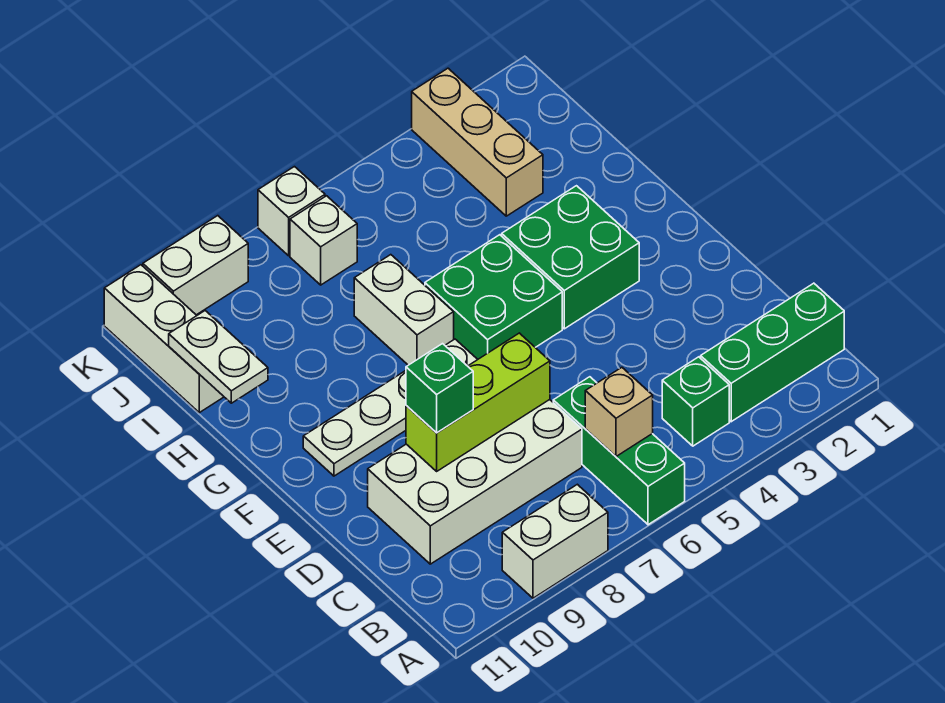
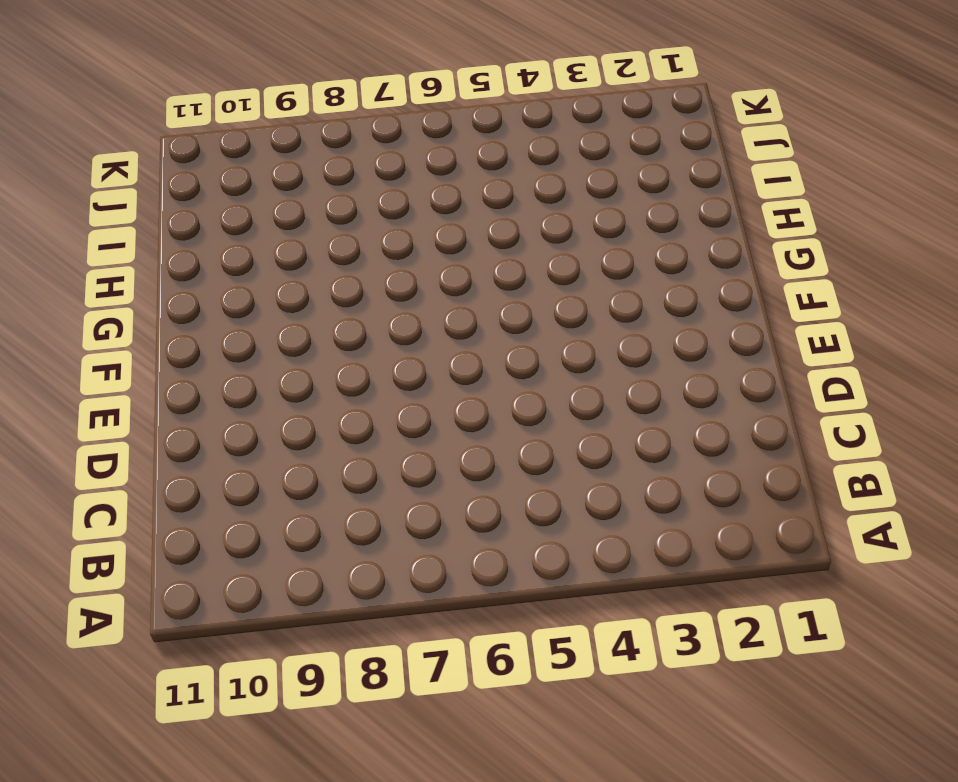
none -> green 1x3 brick [553,377,685,525]
none -> white 1x2 brick [502,484,608,598]
none -> green 1x3 brick [701,283,844,422]

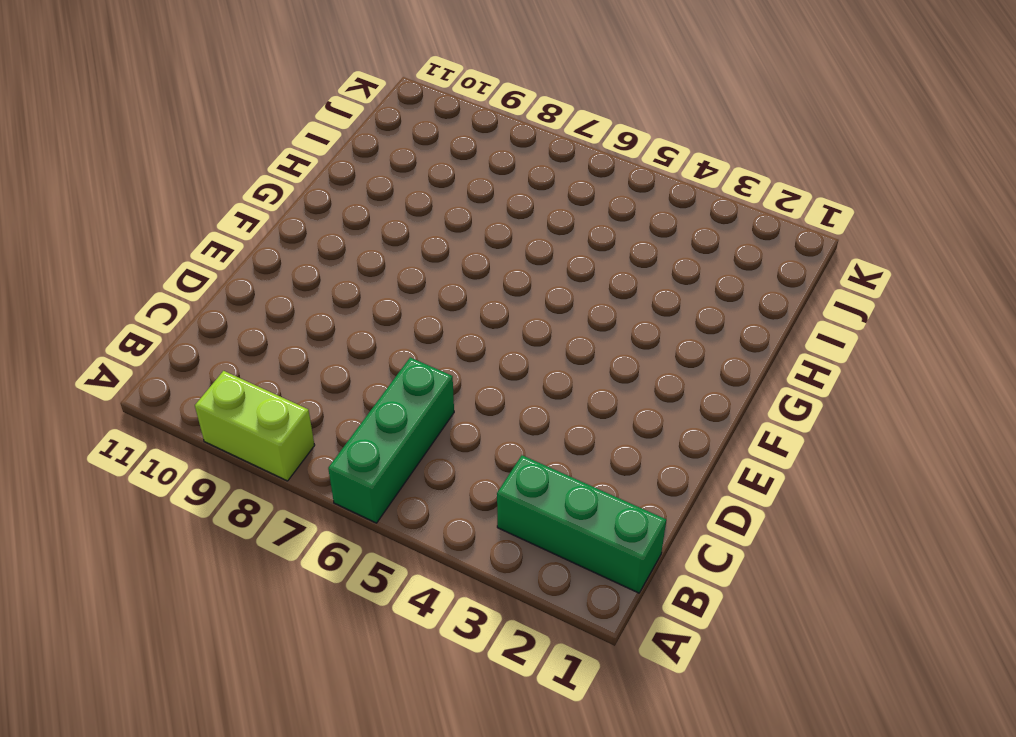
lime 1x2 brick [195,371,315,481] -> white 1x2 brick [502,484,608,598]
none -> green 1x1 brick [662,357,729,446]
none -> white 2x4 brick [368,400,582,564]
none -> green 2x2 brick [502,186,639,329]

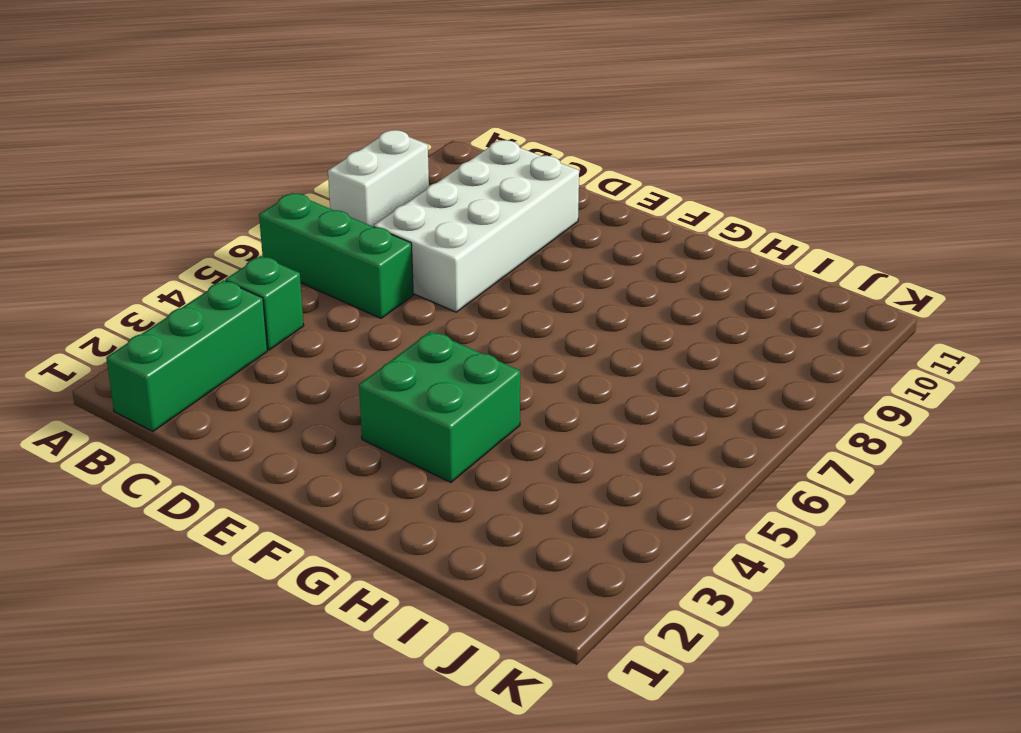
none -> green 2x2 brick [425,235,562,359]
none -> white 1x4 plate [303,339,478,476]
none -> white 1x2 brick [354,255,454,365]

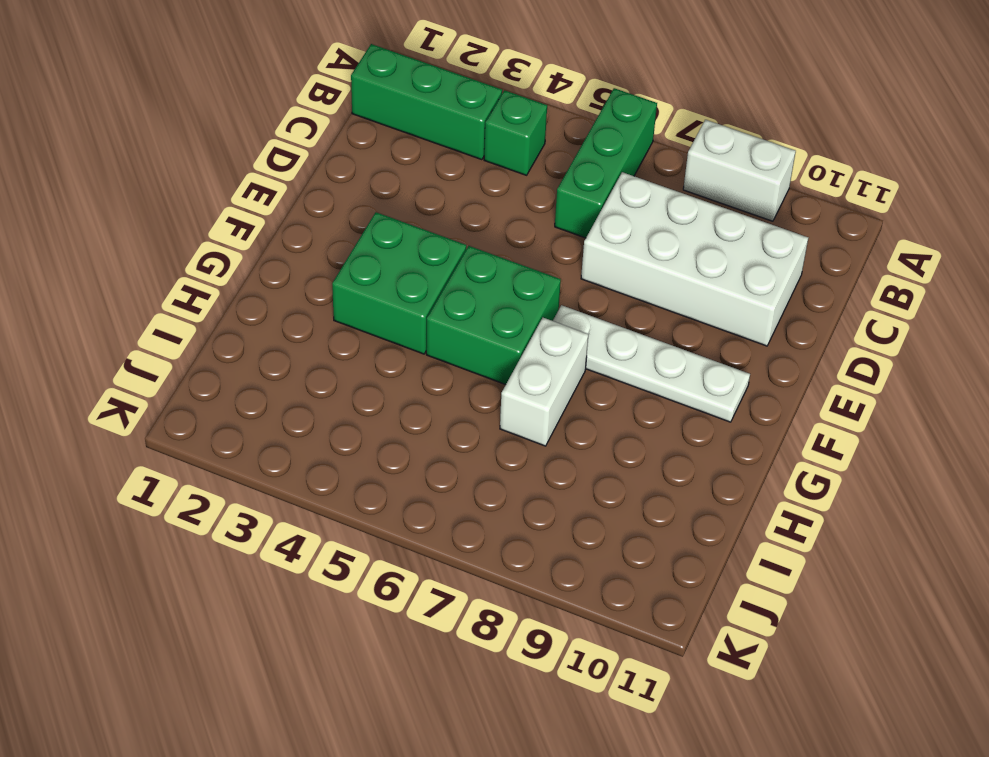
none -> tan 1x3 brick [412,68,543,216]
none -> white 1x3 brick [104,265,224,413]
none -> white 1x1 brick [290,196,357,285]

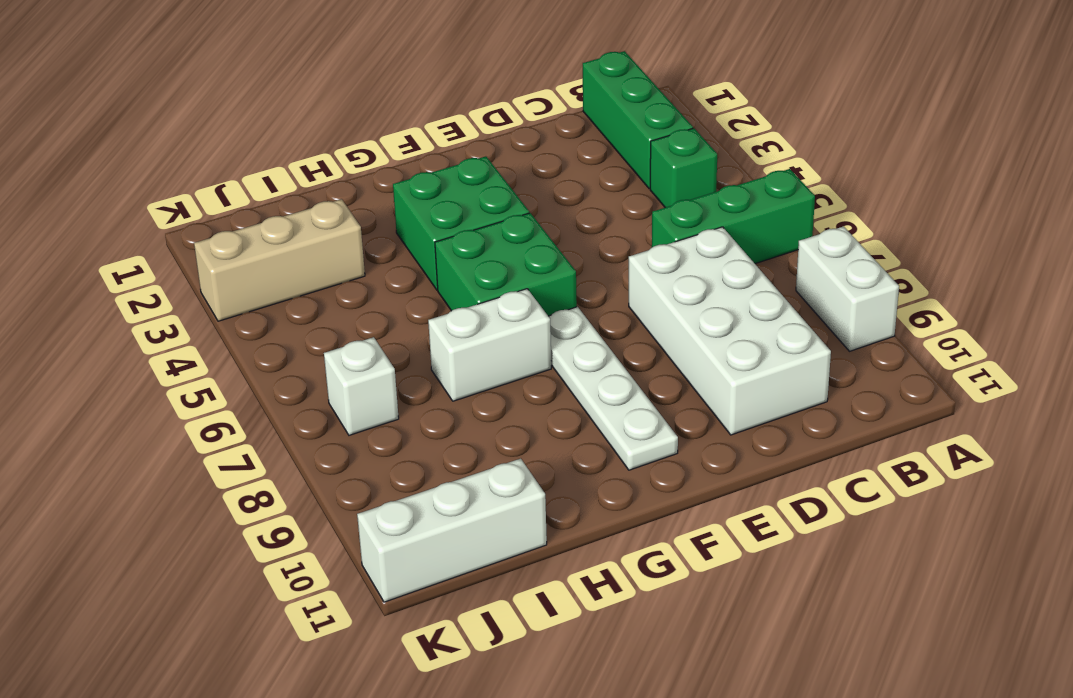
none -> white 1x1 brick [258,167,325,256]
none -> white 1x2 brick [143,216,248,315]
none -> tan 1x1 brick [585,367,653,456]

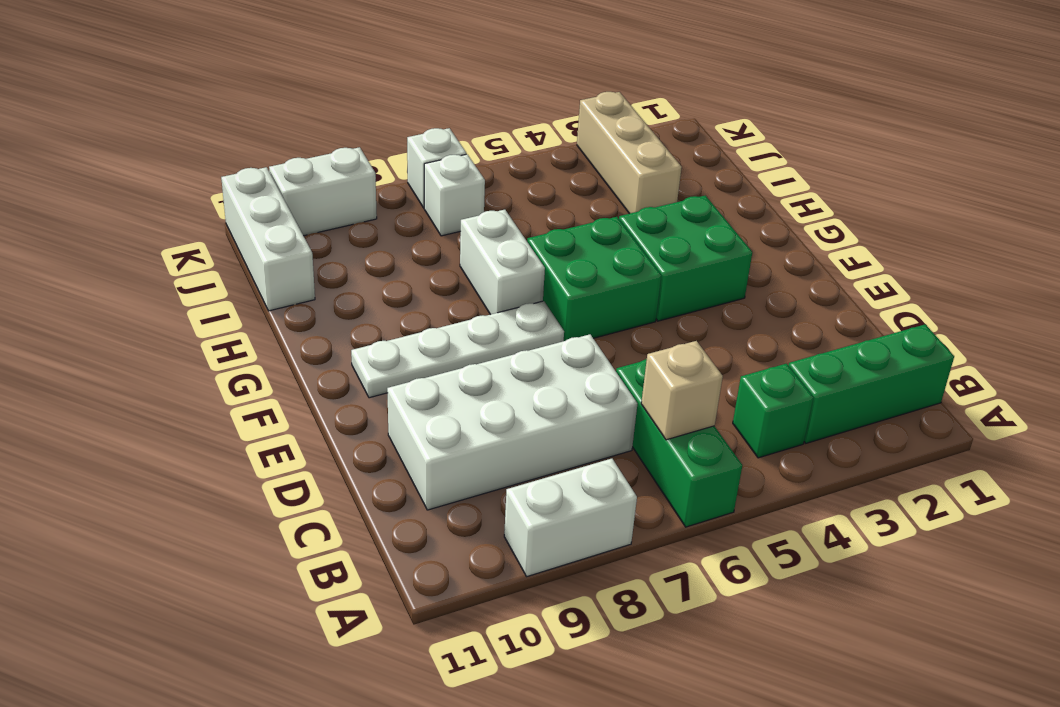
none -> lime 1x3 brick [406,333,550,471]
none -> white 1x2 plate [169,311,268,403]
none -> green 1x1 brick [406,344,473,433]

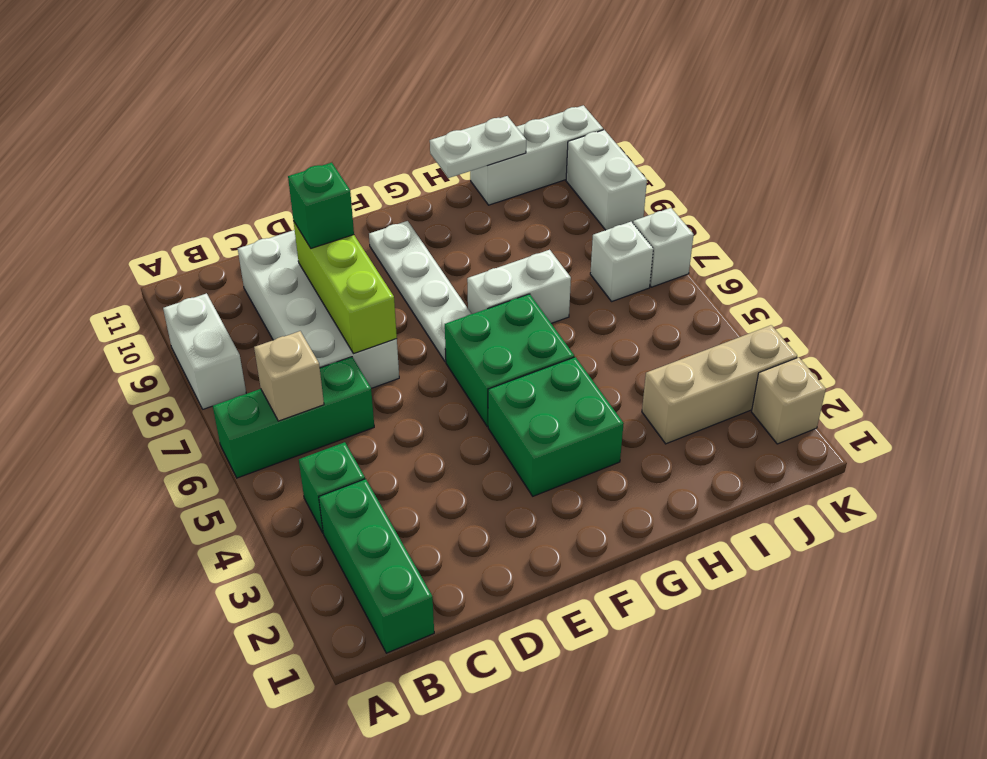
tan 1x1 brick [752,357,826,444] -> none

